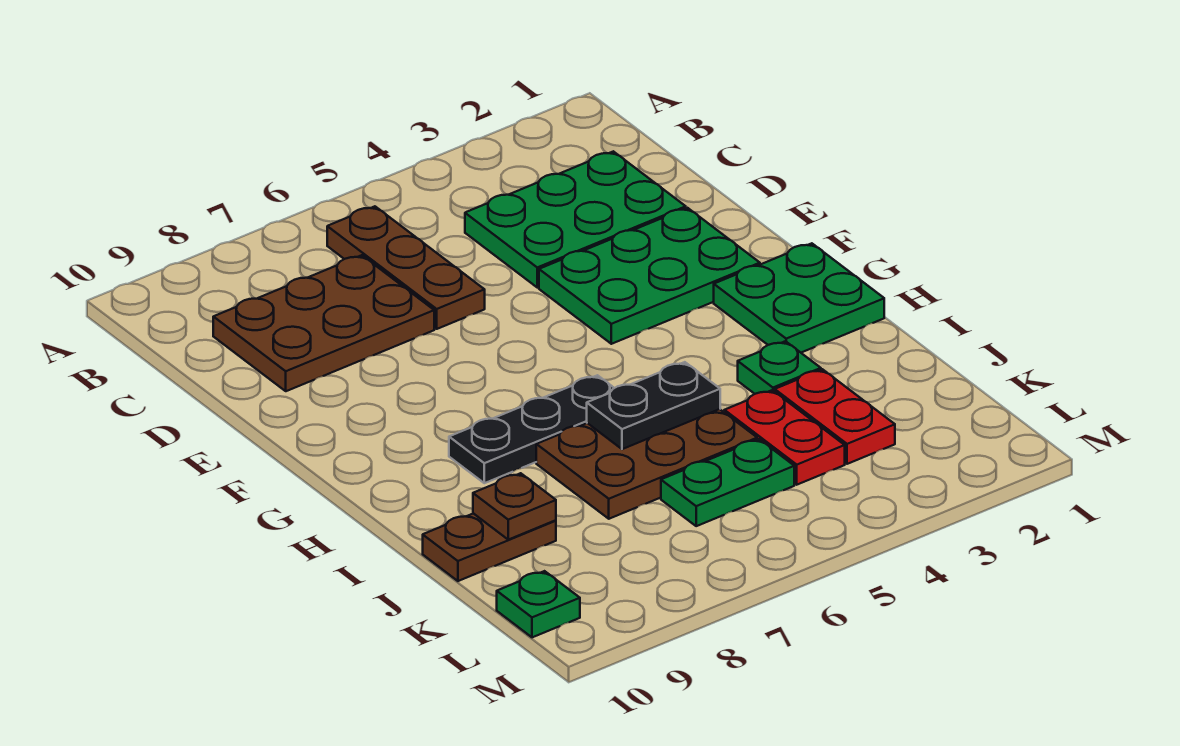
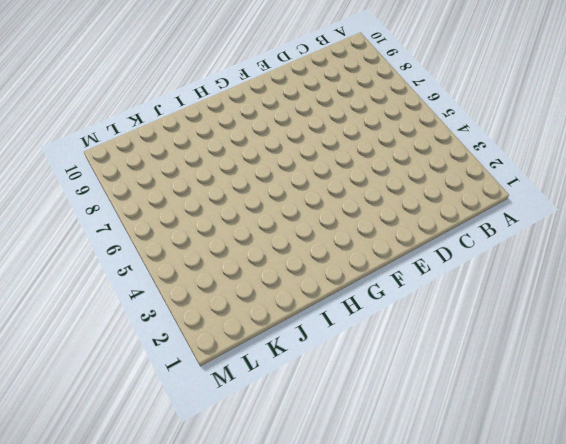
none -> brown 1x3 plate [327,206,485,329]
none -> green 2x3 plate [465,151,686,287]
none -> brown 2x3 plate [213,255,434,391]

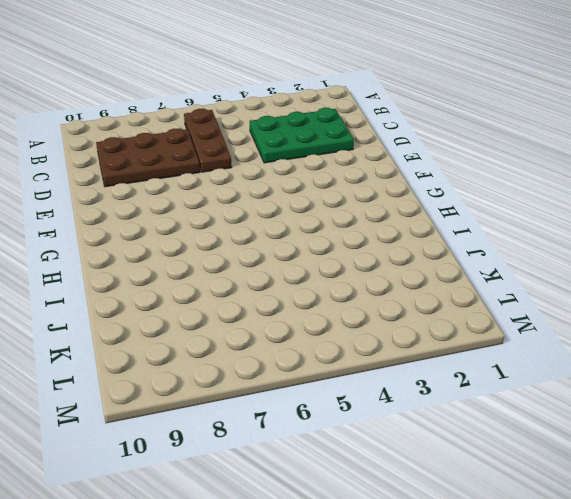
none -> green 2x3 plate [539,208,760,344]
none -> green 2x2 plate [714,243,884,353]
none -> black 1x3 plate [449,375,614,483]

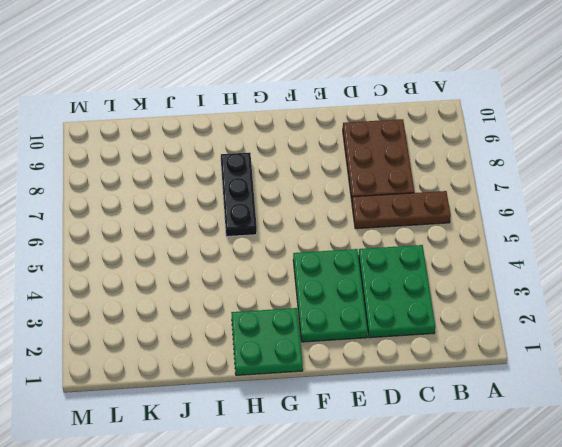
none -> green 1x1 plate [738,341,821,394]
none -> brown 2x3 plate [536,409,757,519]
none -> red 1x2 plate [775,369,895,464]

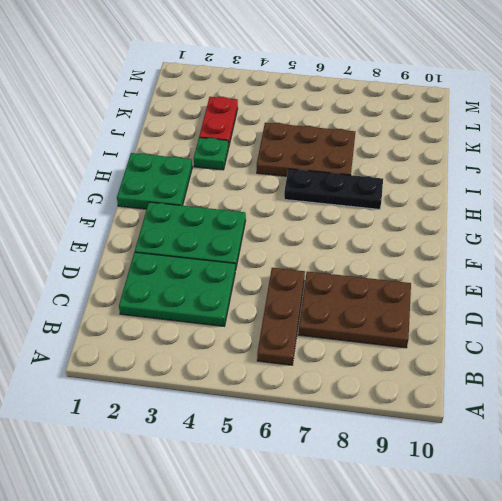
none -> red 1x2 plate [724,390,845,485]
none -> brown 1x2 plate [423,513,556,581]
none -> green 1x2 plate [661,439,794,526]

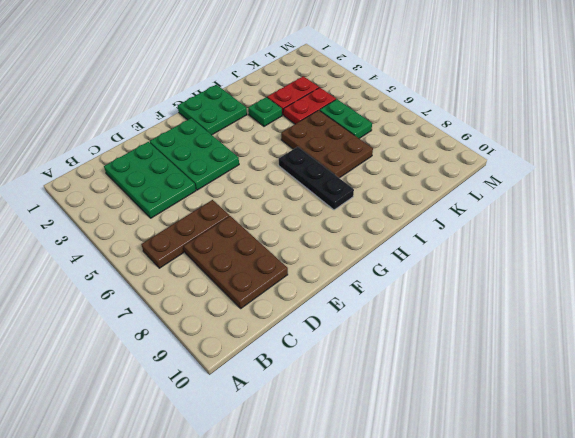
none -> brown 1x2 plate [423,513,556,581]
none -> green 1x1 plate [497,571,580,637]
none -> black 1x2 plate [587,362,720,449]

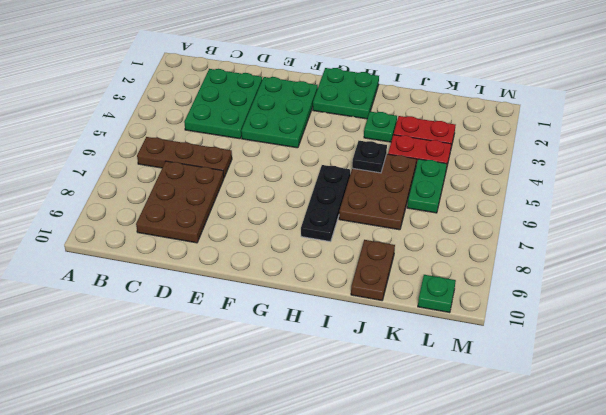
black 1x1 plate [352,141,387,173] -> black 1x2 plate [587,362,720,449]
none -> brown 1x1 plate [473,473,556,540]

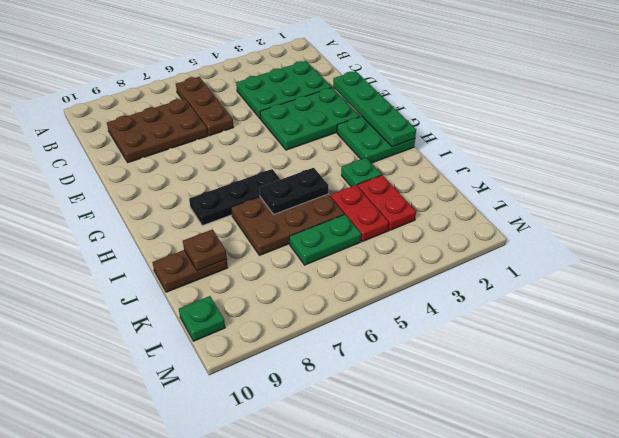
green 1x4 plate [333,71,416,147] -> none

